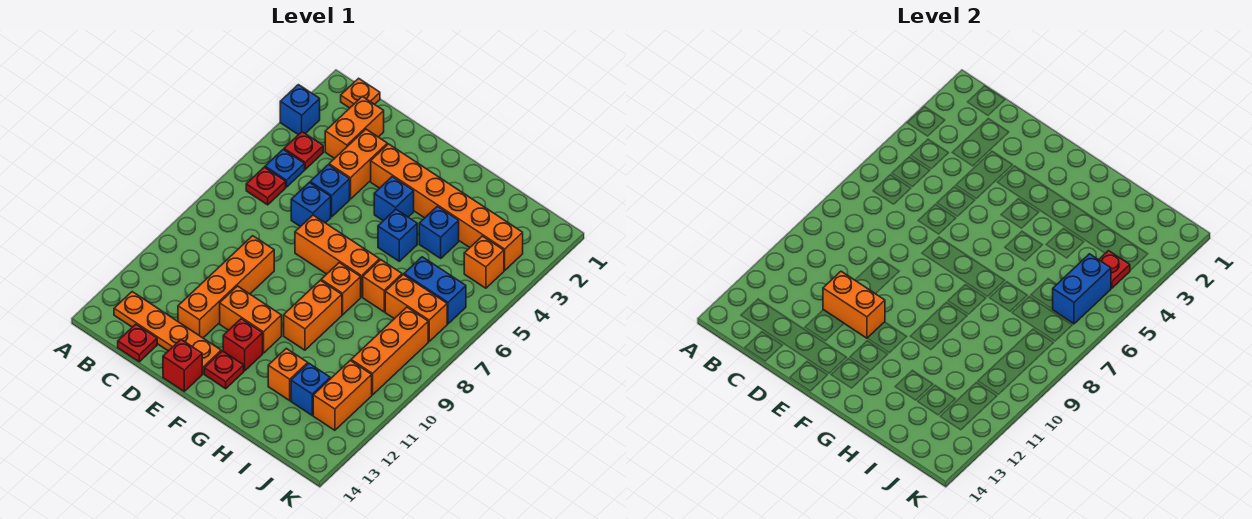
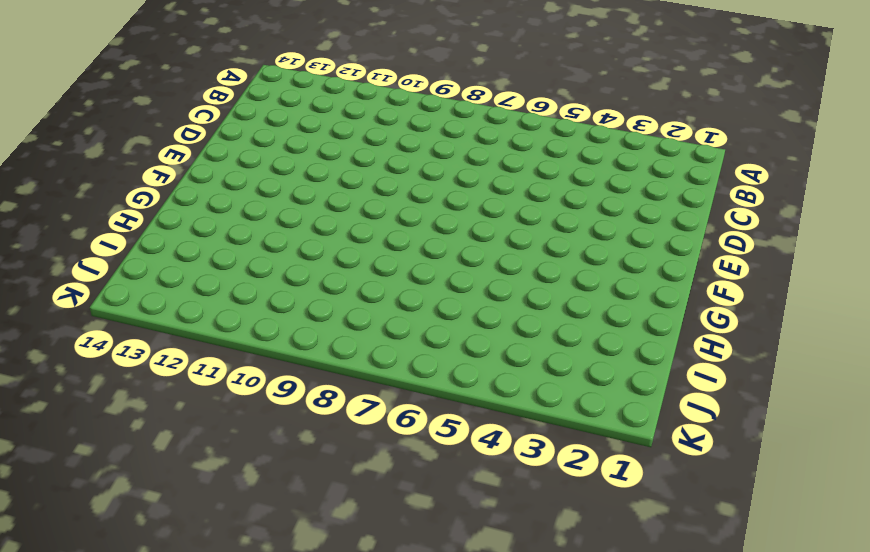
none -> blue 1x1 brick [280,85,320,135]
none -> orange 1x1 plate [341,78,380,108]
none -> red 1x1 plate [284,132,323,169]
none -> blue 1x1 plate [265,150,305,187]

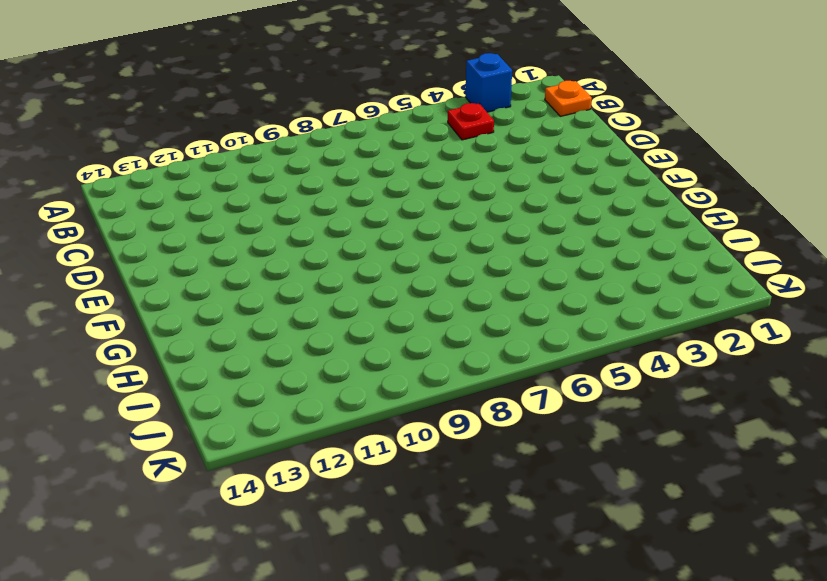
none -> blue 1x1 plate [265,150,305,187]
none -> red 1x1 plate [246,167,286,205]
none -> orange 1x4 plate [114,292,221,374]
none -> orange 1x2 brick [325,96,384,159]

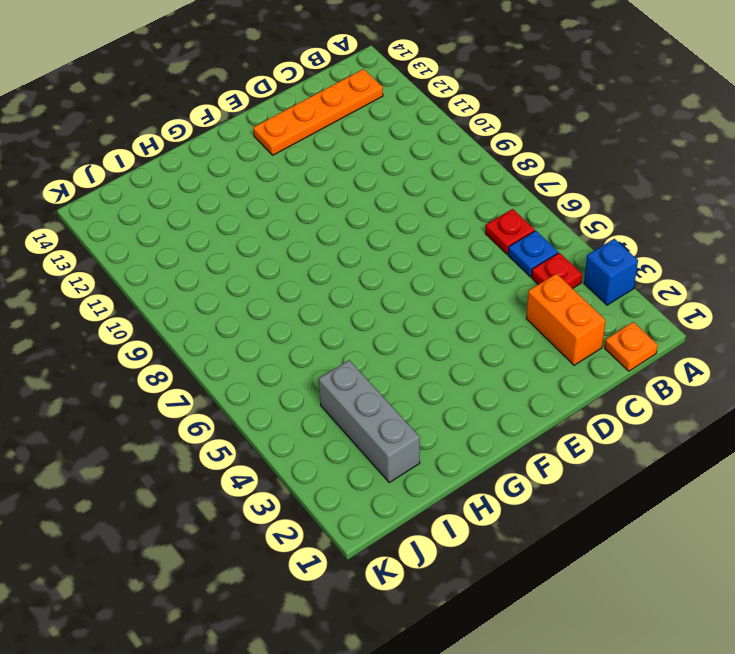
grey 1x3 brick [319,360,420,482] -> orange 1x6 brick [371,144,523,270]
none -> red 1x1 plate [118,324,157,362]
none -> orange 1x2 brick [329,129,387,199]
none -> blue 1x1 brick [310,165,350,217]
none -> blue 1x1 brick [291,182,331,227]

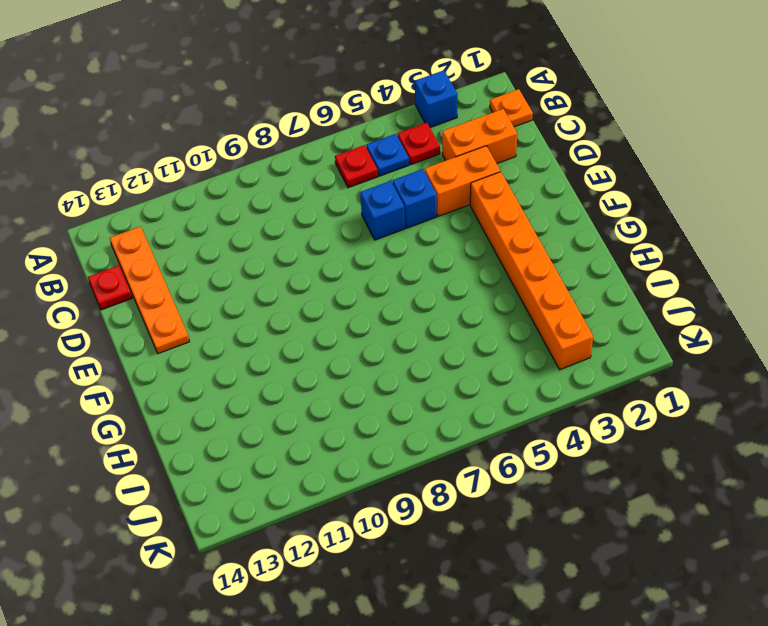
none -> orange 1x4 brick [178,236,274,338]
none -> orange 1x3 brick [295,215,380,297]
none -> orange 1x2 brick [220,286,282,353]
none -> red 1x1 brick [163,340,202,391]

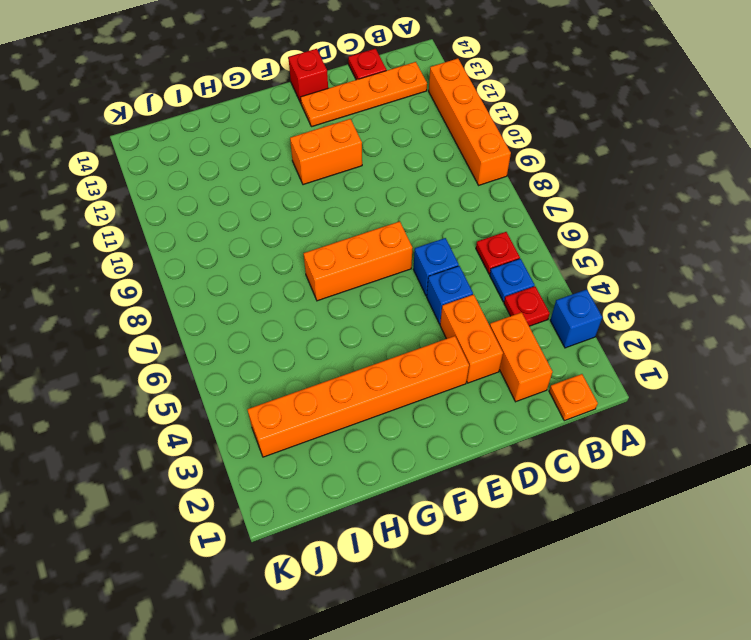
orange 1x4 brick [429,58,511,185] -> orange 1x4 brick moved to [178,236,274,338]
none -> blue 1x1 brick [374,177,414,221]
none -> red 1x1 brick [223,319,263,371]
none -> red 1x1 plate [204,351,244,389]
none -> blue 1x1 brick [378,209,417,261]

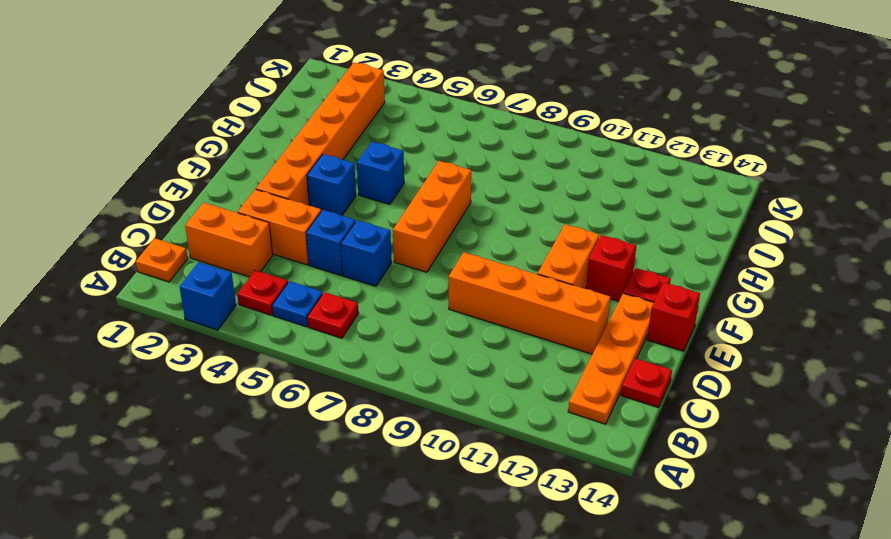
none -> orange 1x1 brick [321,263,361,315]
none -> orange 1x2 brick [284,280,342,350]
none -> blue 1x1 brick [419,206,459,258]
none -> orange 1x1 brick [363,260,402,312]

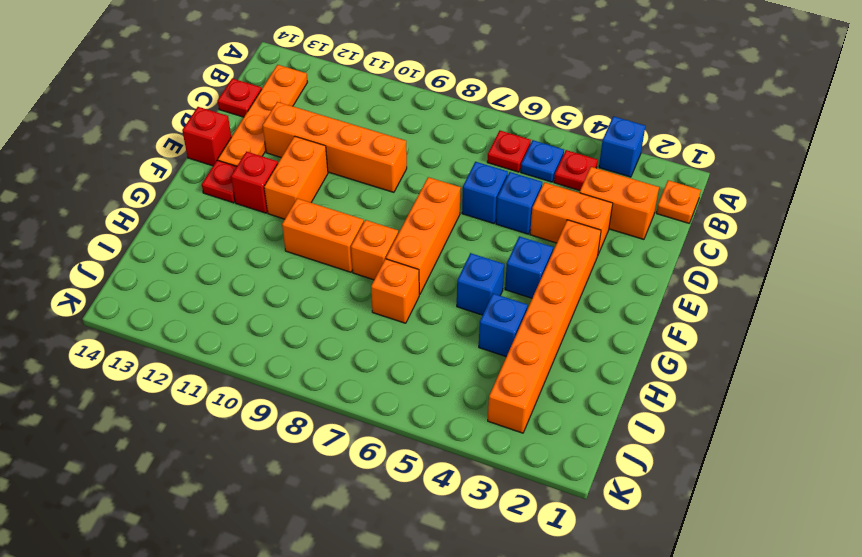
none -> orange 1x1 brick [268,348,308,401]
none -> blue 1x2 brick [404,257,466,324]
none -> orange 1x2 brick [385,275,447,341]
none -> blue 1x1 brick [291,363,330,415]

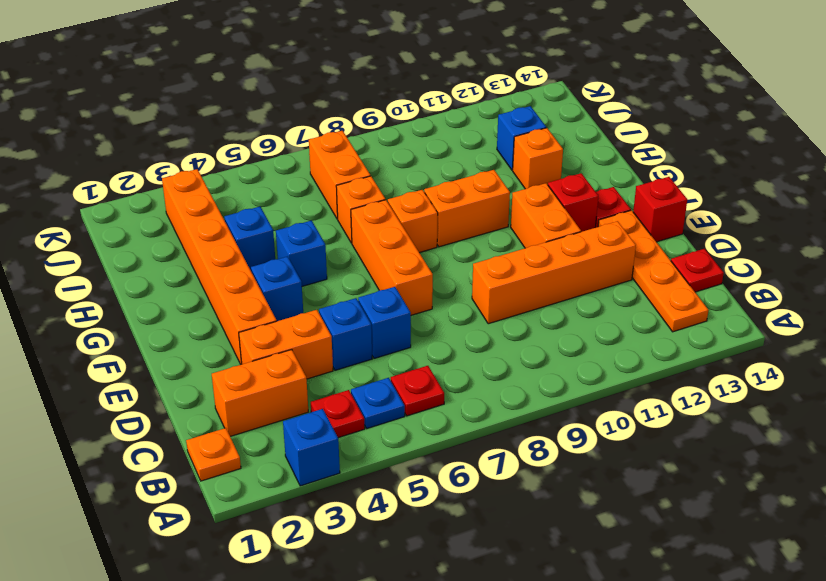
none -> blue 1x2 brick [404,257,466,324]
none -> orange 1x1 brick [464,236,504,288]
none -> orange 1x3 brick [351,307,428,395]
none -> orange 1x2 brick [313,360,372,430]

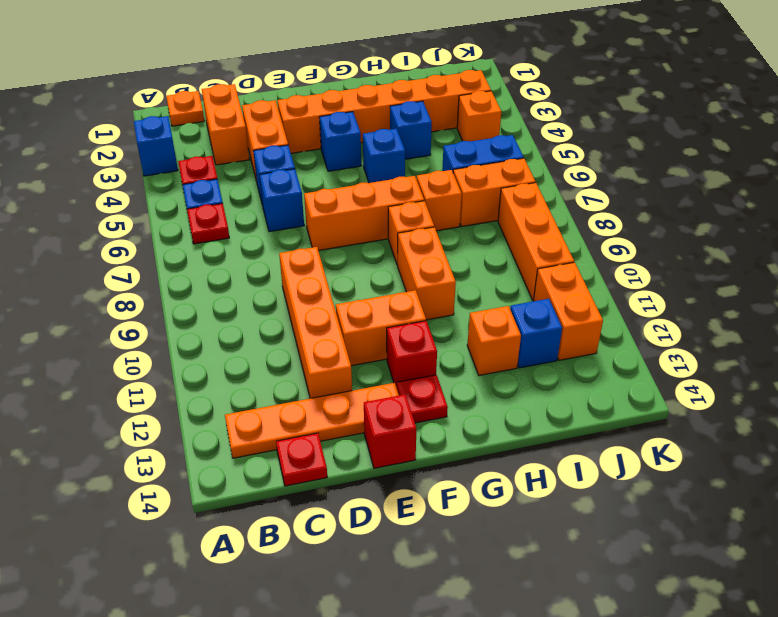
none -> orange 1x2 brick [823,271,885,338]
none -> red 1x1 plate [1099,251,1130,288]
none -> blue 1x2 brick [1053,254,1111,324]

